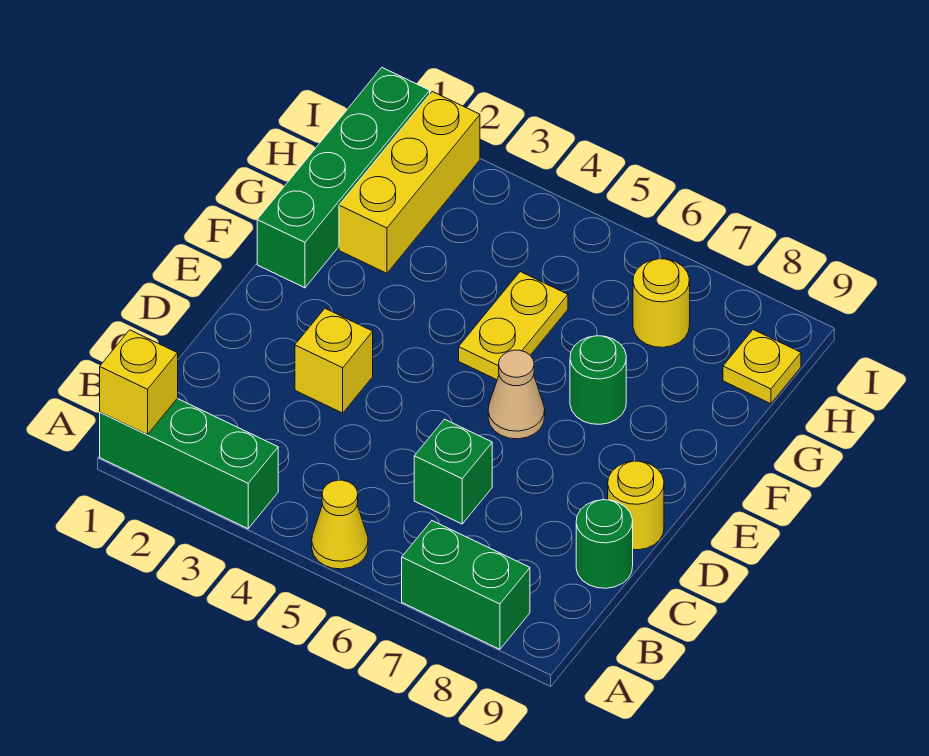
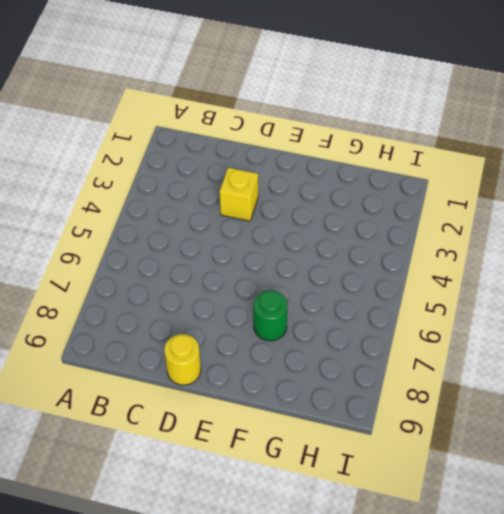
none -> green 1x3 brick [100,399,278,529]
none -> yellow 1x1 cone [312,480,368,569]
none -> green 1x2 brick [402,521,530,649]

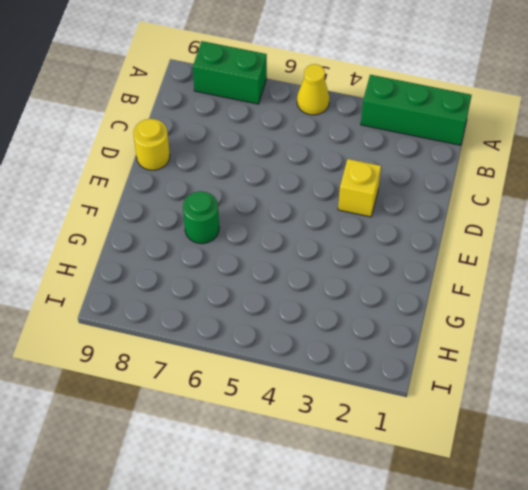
none -> green 1x1 brick [414,419,492,524]
none -> green 1x1 round brick [576,500,633,588]
none -> tan 1x1 cone [488,350,545,439]

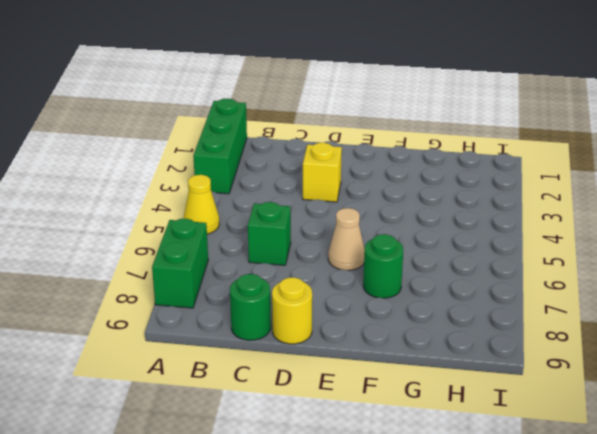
none -> green 1x4 brick [257,68,430,288]
none -> yellow 1x2 plate [459,272,568,380]
none -> yellow 1x3 brick [339,92,480,273]

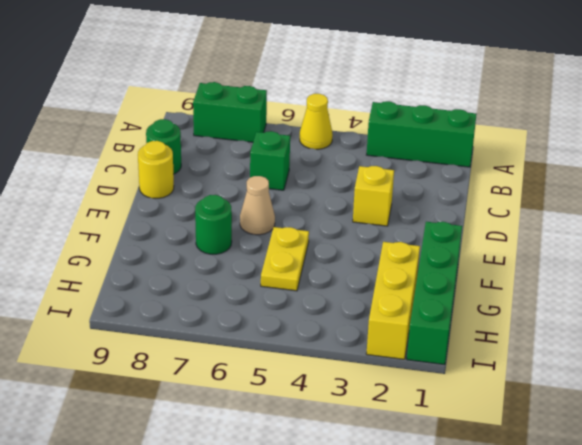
none -> yellow 1x1 round brick [633,259,690,347]
none -> yellow 1x1 plate [723,330,801,404]
none -> yellow 1x1 brick [100,330,178,435]

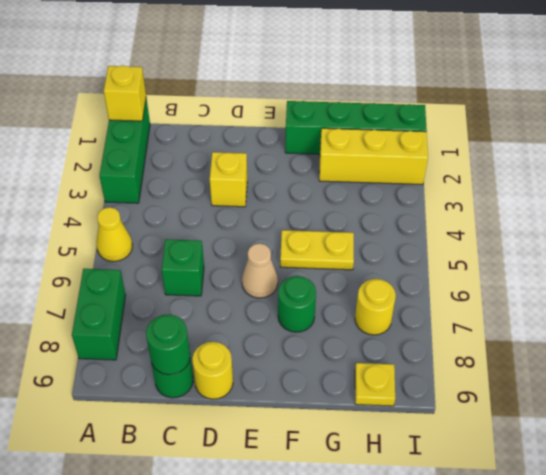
green 1x1 round brick [146,315,190,375] -> none

